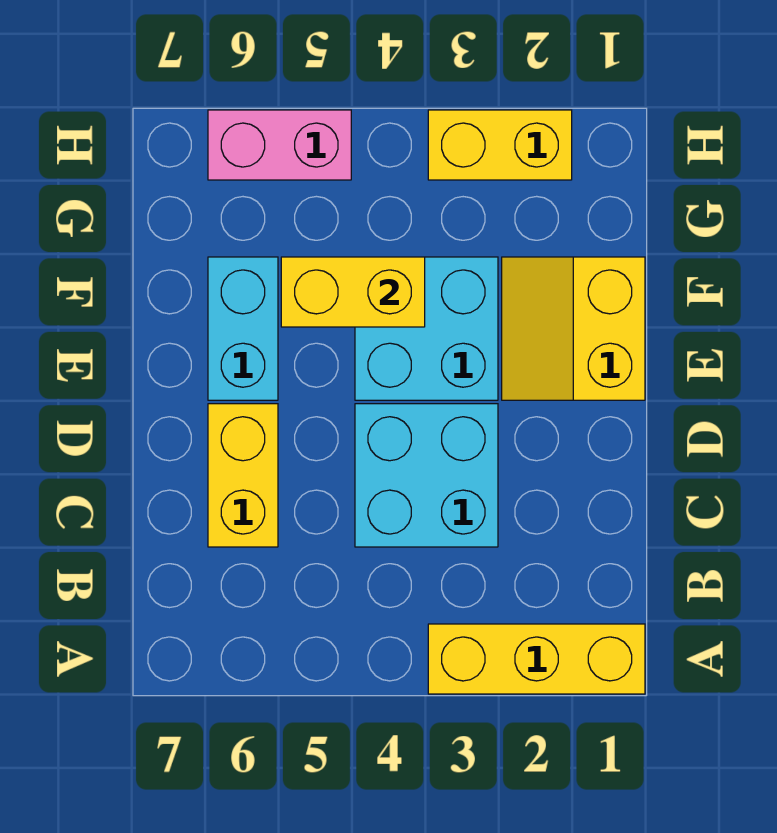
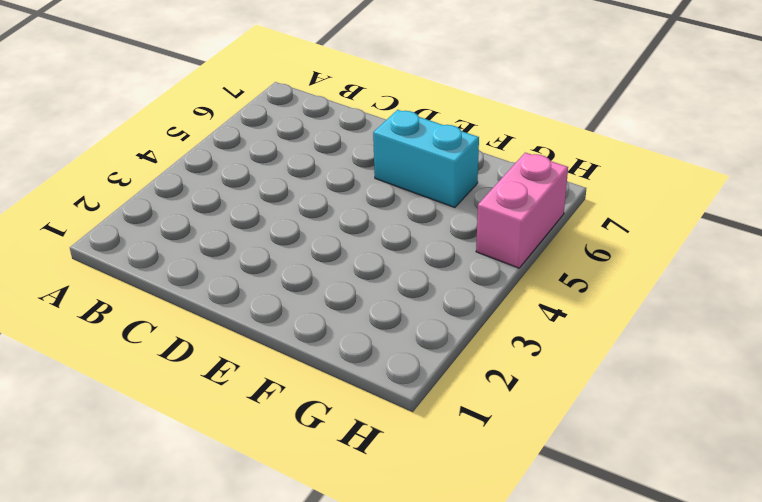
none -> yellow 1x3 brick [428,624,645,694]
none -> cyan 2x2 brick [355,404,498,547]

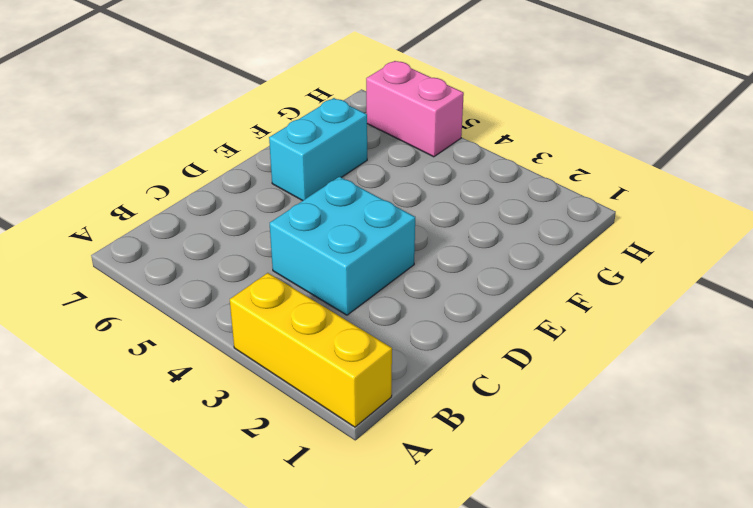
none -> yellow 1x2 brick [208,404,278,547]
none -> yellow 2x2 slope [502,257,645,400]

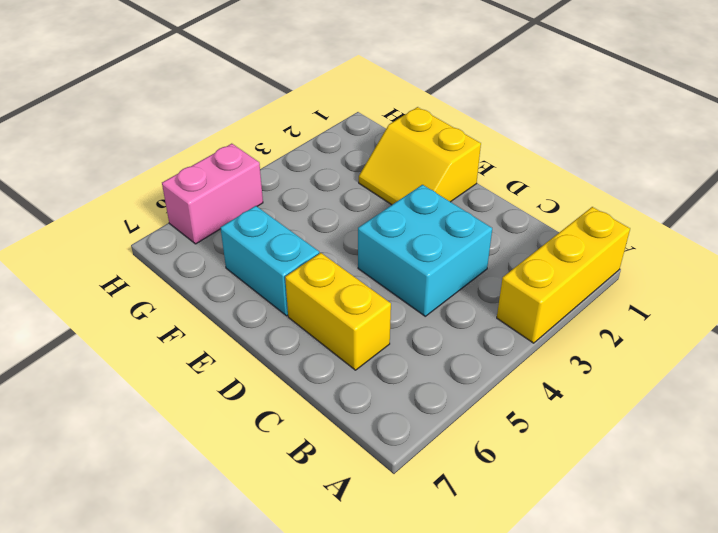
none -> cyan 2x2 brick [355,257,498,400]
none -> yellow 1x2 brick [428,110,572,180]

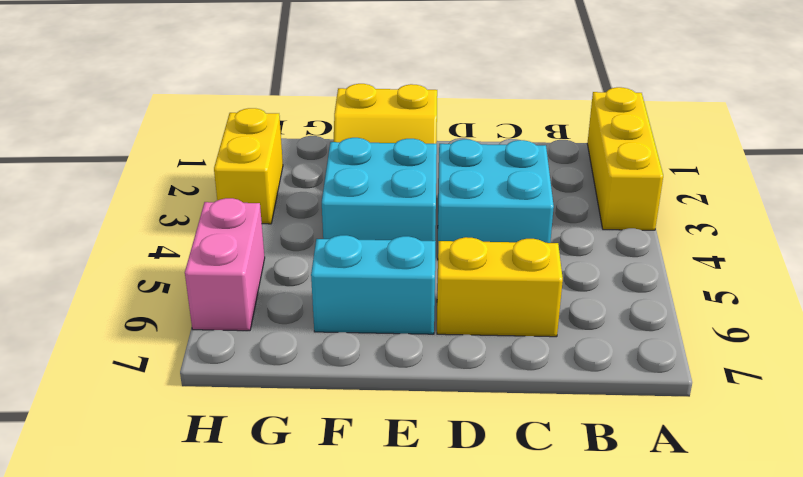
none -> yellow 1x2 brick [281,257,425,327]

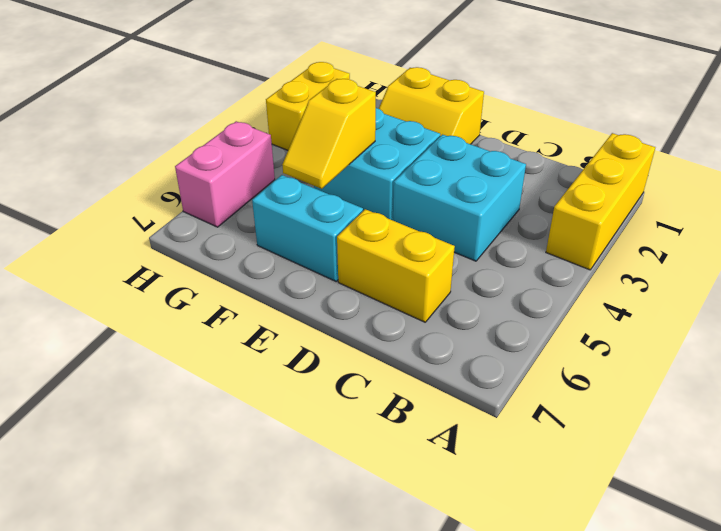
yellow 1x2 slope [282,79,376,189] -> yellow 1x2 brick [281,257,425,327]

